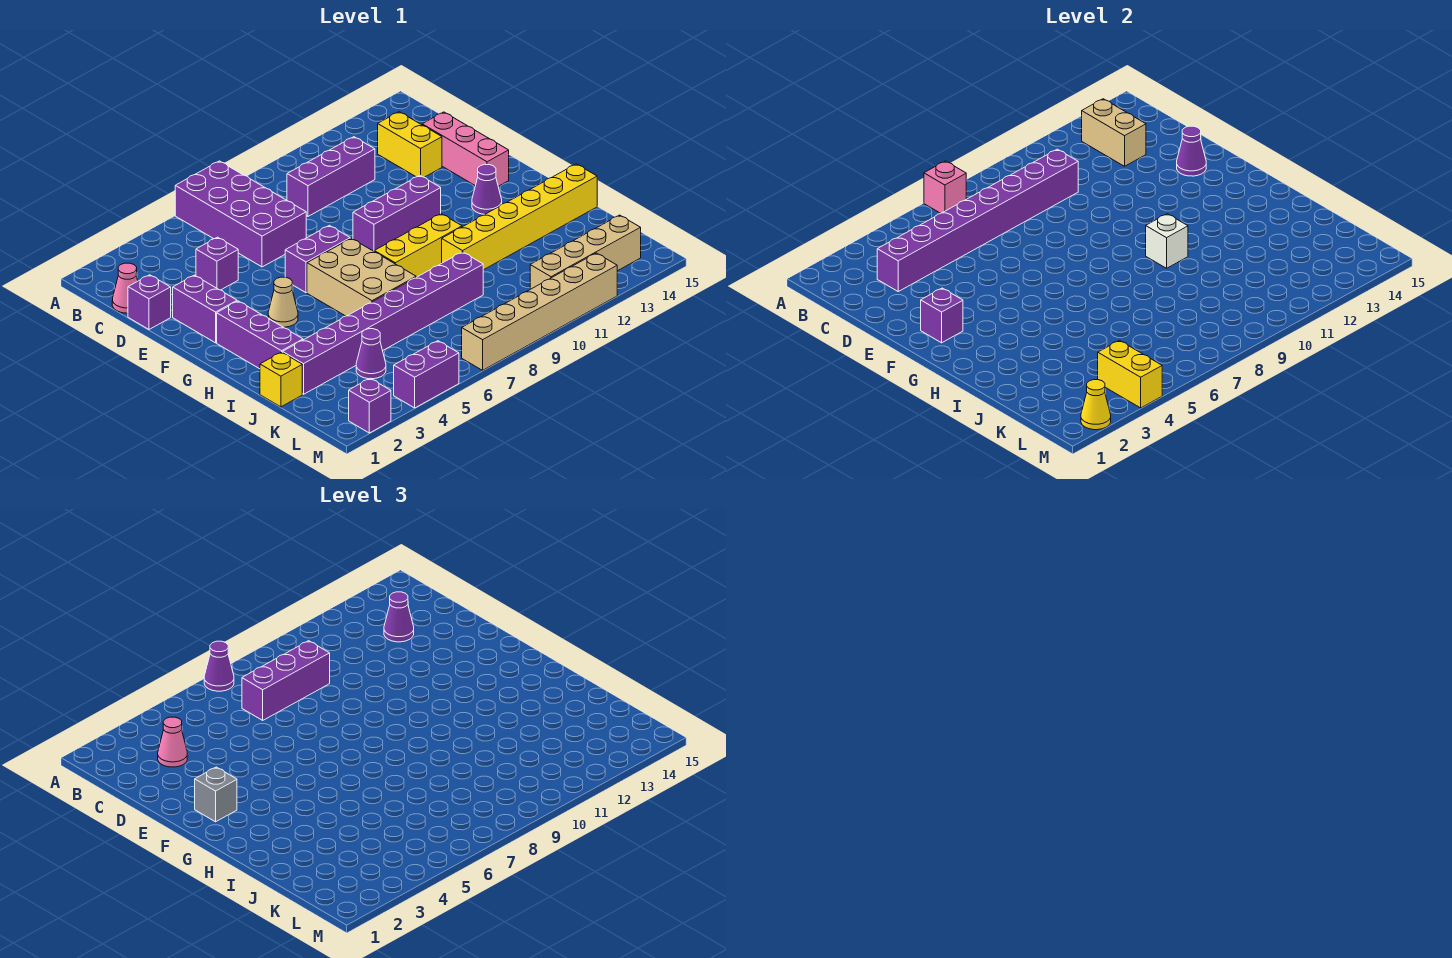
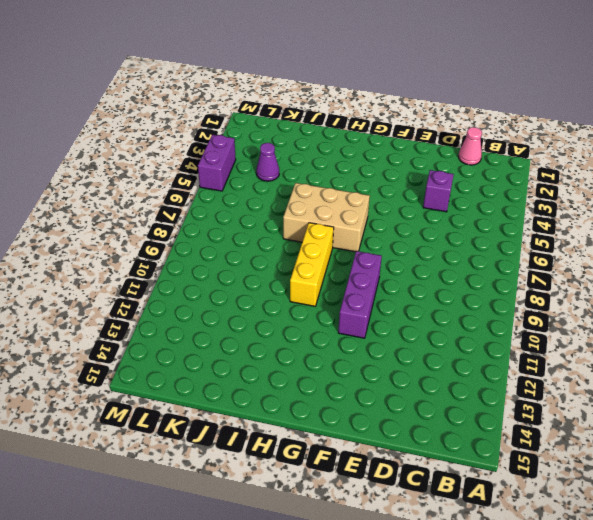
none -> purple 2x4 brick [175,161,306,267]
none -> purple 1x3 brick [287,137,375,216]
none -> yellow 1x2 brick [378,112,442,177]
none -> purple 1x1 brick [128,275,171,329]

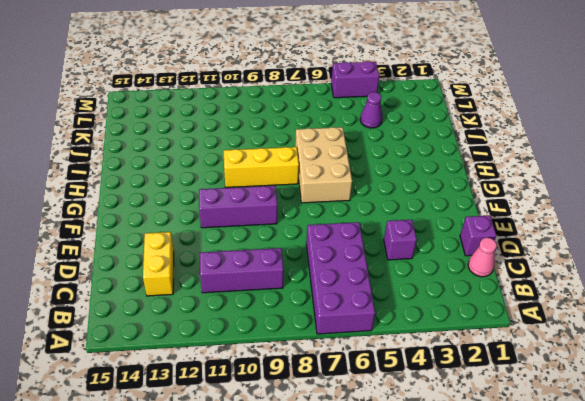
none -> pink 1x3 brick [422,112,509,186]
none -> purple 1x2 brick [173,275,237,343]
none -> purple 1x2 brick [285,225,350,293]
none -> purple 1x3 brick [217,301,303,369]

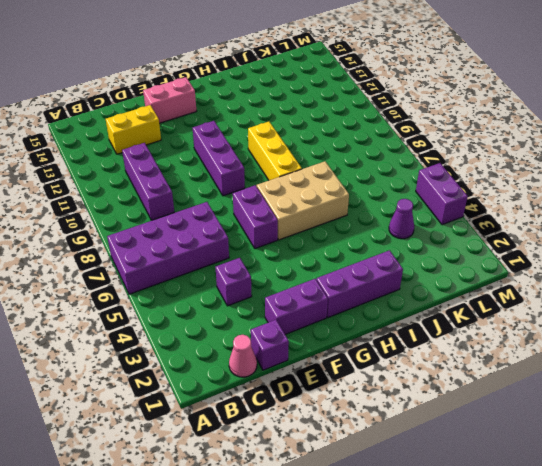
pink 1x2 brick [143,77,196,123] -> pink 1x3 brick [422,112,509,186]
none -> tan 1x1 cone [268,277,298,327]
none -> purple 1x1 cone [472,164,502,214]
none -> yellow 1x6 brick [442,164,597,270]
none -> yellow 1x1 brick [260,352,302,407]

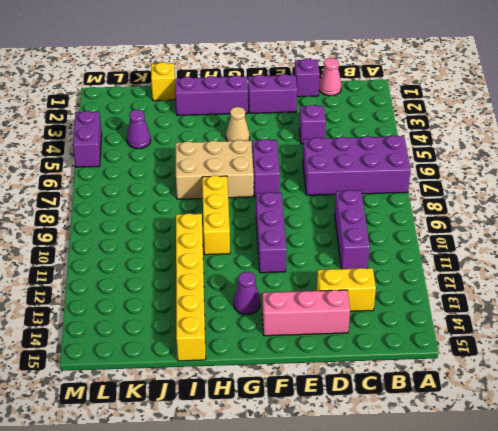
none -> purple 1x8 brick [283,252,483,394]
none -> tan 1x4 brick [530,215,641,289]
none -> purple 1x1 brick [349,378,391,433]
none -> tan 1x6 brick [462,253,617,370]

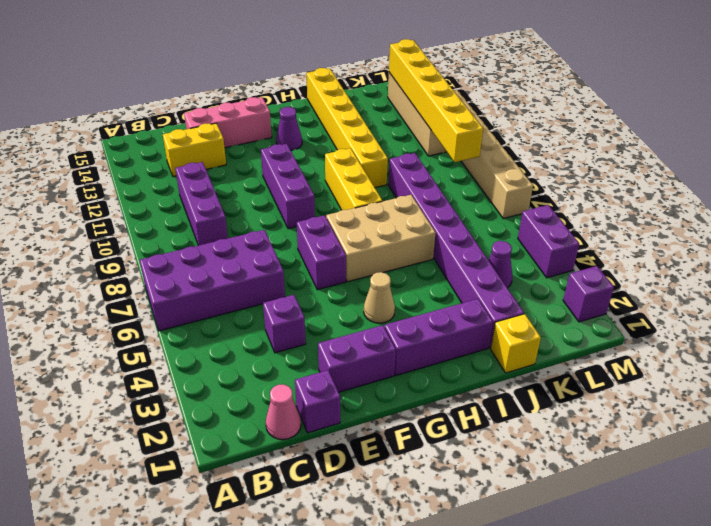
yellow 1x6 brick [389,39,483,162] -> none
none -> pink 1x1 brick [924,161,966,213]
none -> tan 1x2 brick [1082,99,1146,166]
none -> purple 1x8 brick [877,149,1078,291]
none -> purple 1x1 cone [1177,126,1206,176]

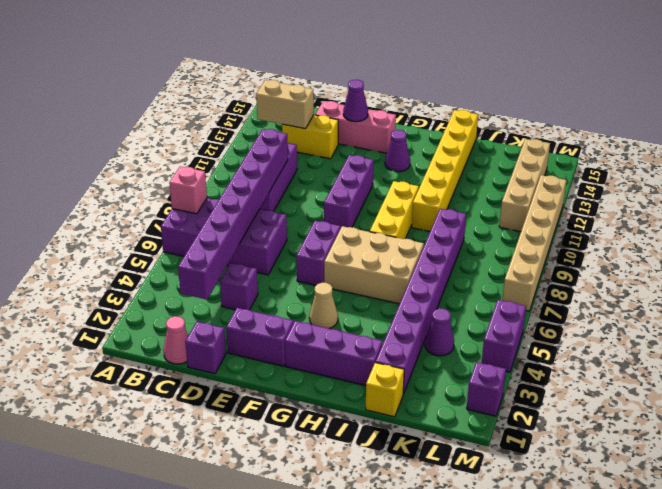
none -> purple 1x1 brick [921,288,963,343]
none -> white 1x1 brick [1146,214,1188,268]
none -> yellow 1x2 brick [1098,340,1162,408]
none -> yellow 1x1 cone [1081,380,1111,430]

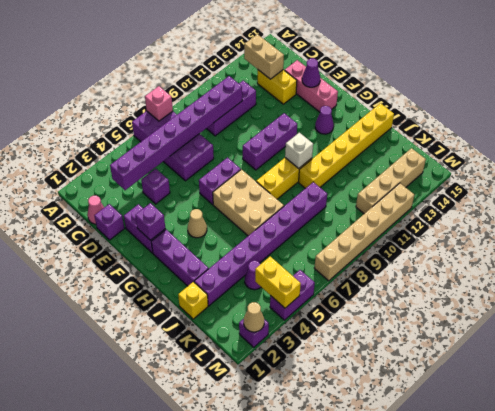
tan 1x1 cone [244,302,264,332] -> yellow 1x1 cone [1081,380,1111,430]
none -> purple 1x1 cone [204,641,234,691]
none -> pink 1x1 cone [158,717,187,767]
none -> purple 1x3 brick [242,641,330,720]
none -> purple 1x1 cone [384,592,414,642]

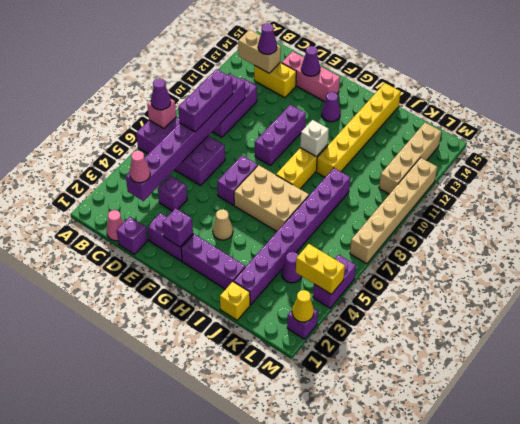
none -> grey 1x1 brick [195,767,237,822]

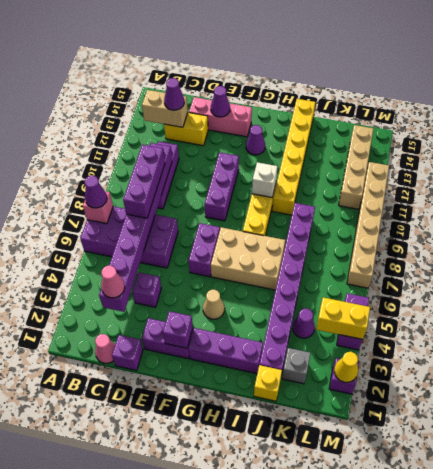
grey 1x1 brick [282,348,311,384] -> grey 1x1 brick moved to [195,767,237,822]

